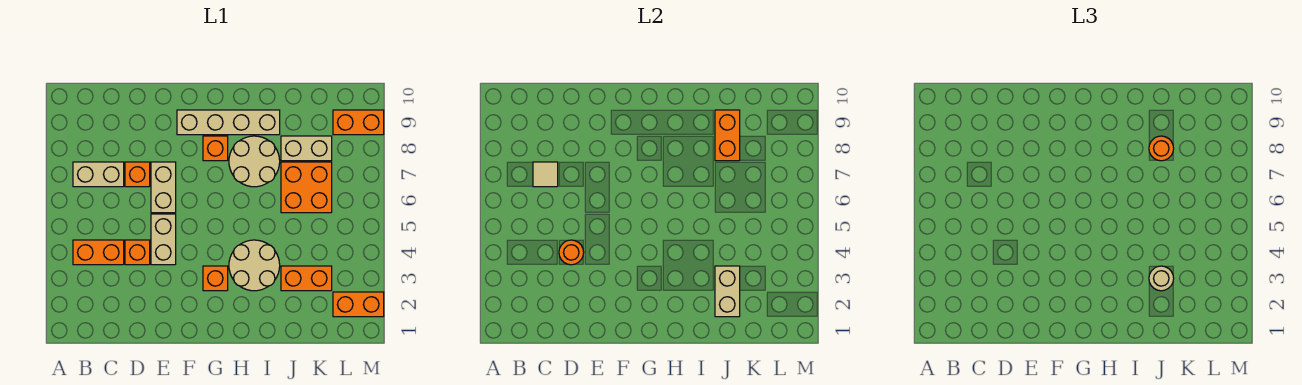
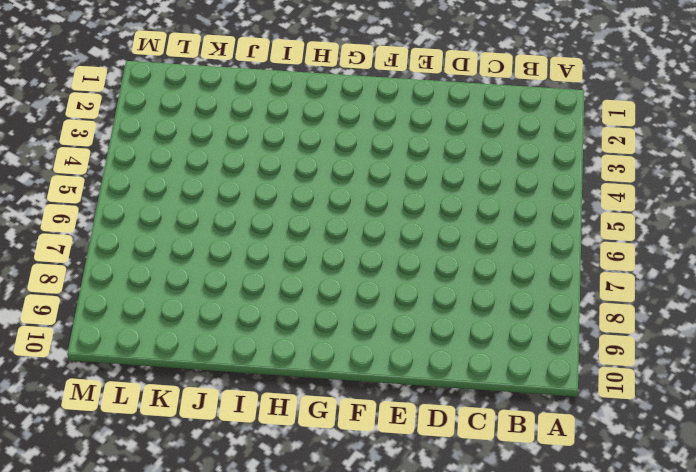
none -> orange 1x2 brick [73,240,124,265]
none -> tan 1x2 brick [73,162,124,187]
none -> orange 1x1 brick [125,240,150,265]

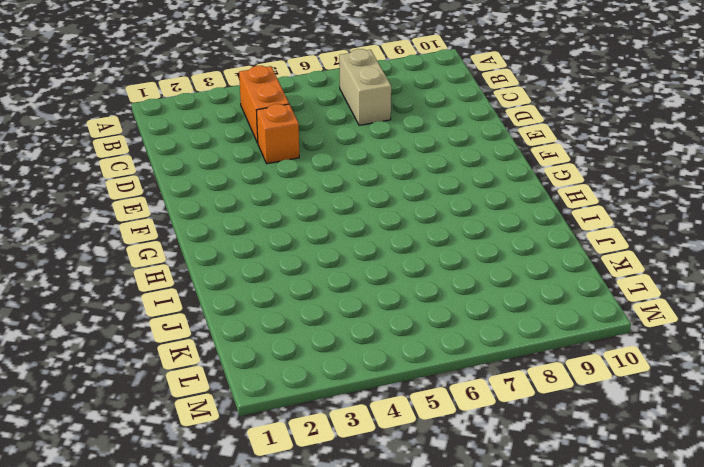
none -> orange 1x1 brick [125,162,150,187]
none -> tan 1x2 brick [151,214,176,265]
none -> tan 1x2 brick [151,162,176,213]

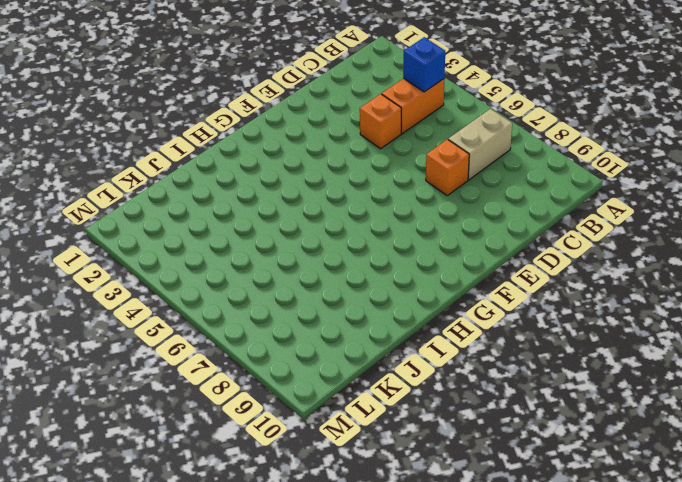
blue 1x1 brick [403,37,445,92] -> none
none -> tan 1x2 brick [151,214,176,265]
none -> tan 1x2 brick [151,162,176,213]
none -> tan 1x4 brick [177,110,280,135]

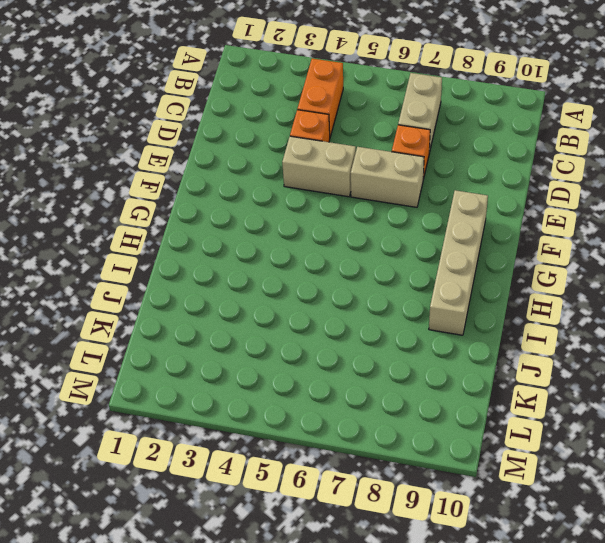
none -> orange 1x1 brick [203,266,228,291]
none -> orange 1x1 brick [203,136,228,161]
none -> tan 2x2 round brick [229,240,280,291]

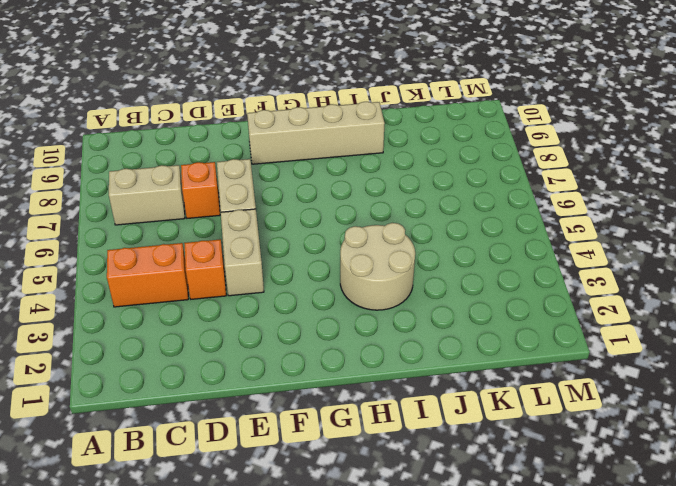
none -> orange 1x1 brick [203,266,228,291]
none -> orange 1x1 brick [203,136,228,161]
none -> tan 2x2 round brick [229,136,280,187]

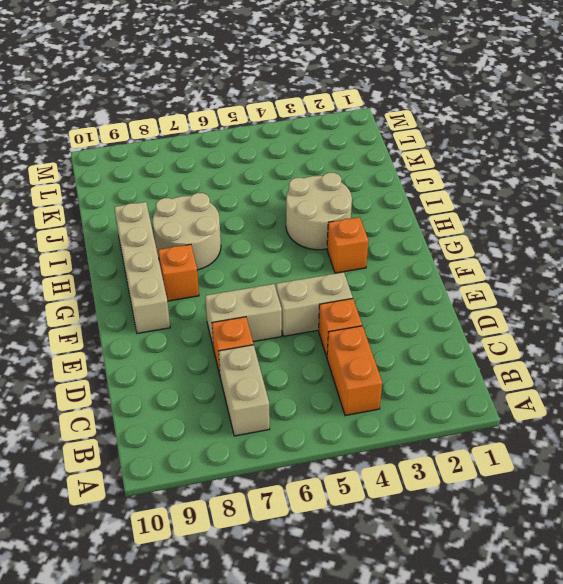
none -> orange 1x2 brick [281,266,332,291]
none -> orange 2x2 brick [281,162,332,213]
none -> tan 1x2 brick [281,136,332,161]

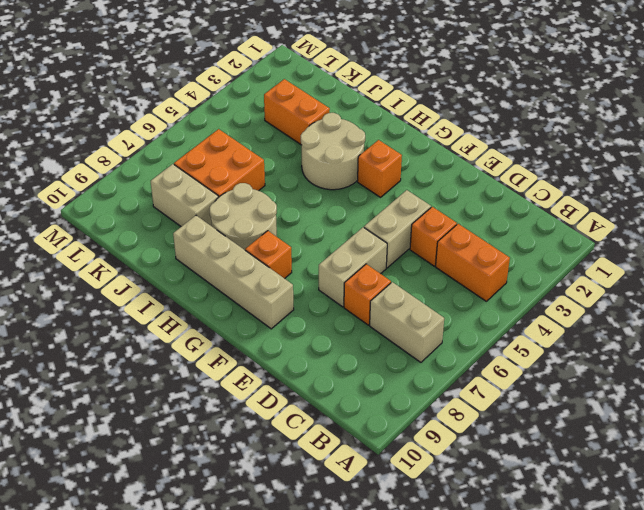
none -> orange 1x2 brick [333,292,384,317]
none -> orange 1x2 brick [333,110,384,135]
none -> tan 1x1 tile [533,162,558,187]

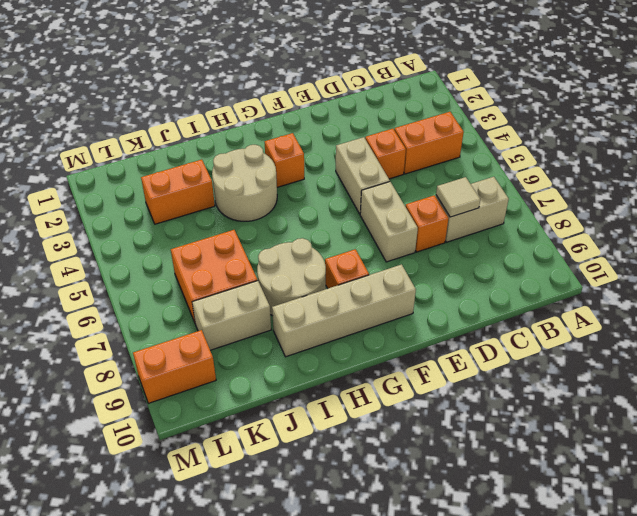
none -> orange 1x2 brick [333,292,384,317]
none -> orange 1x1 round brick [559,240,584,265]
none -> tan 1x2 brick [715,266,740,317]

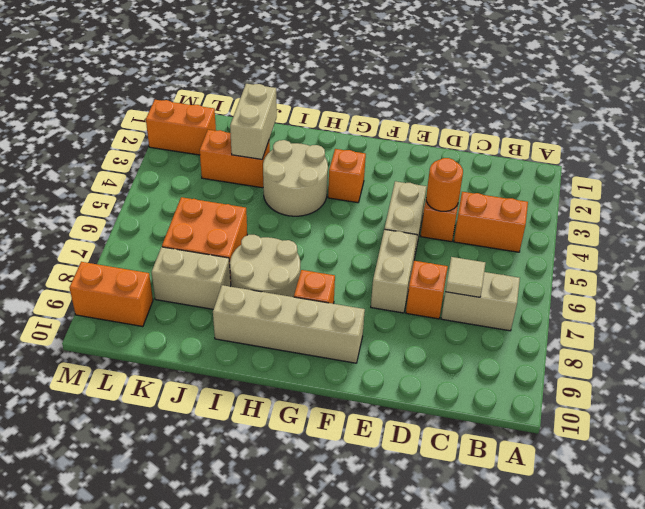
none -> orange 1x2 brick [715,110,740,161]
none -> tan 1x1 round brick [1149,266,1174,291]
none -> orange 1x1 round brick [1149,136,1174,161]

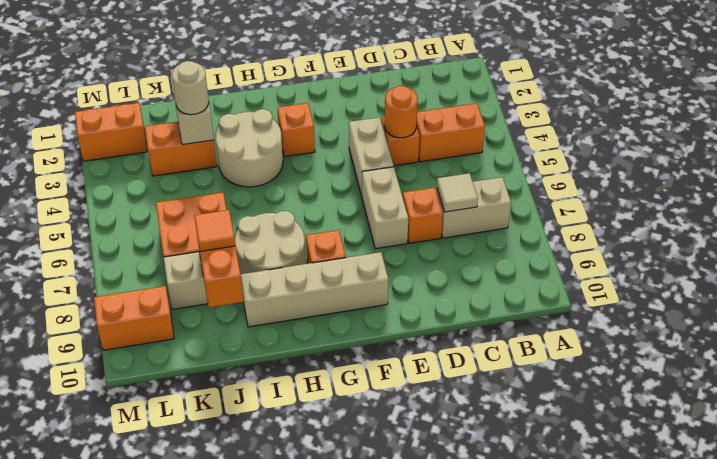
orange 1x1 tile [194,210,235,251] -> orange 1x1 round brick [1149,136,1174,161]

